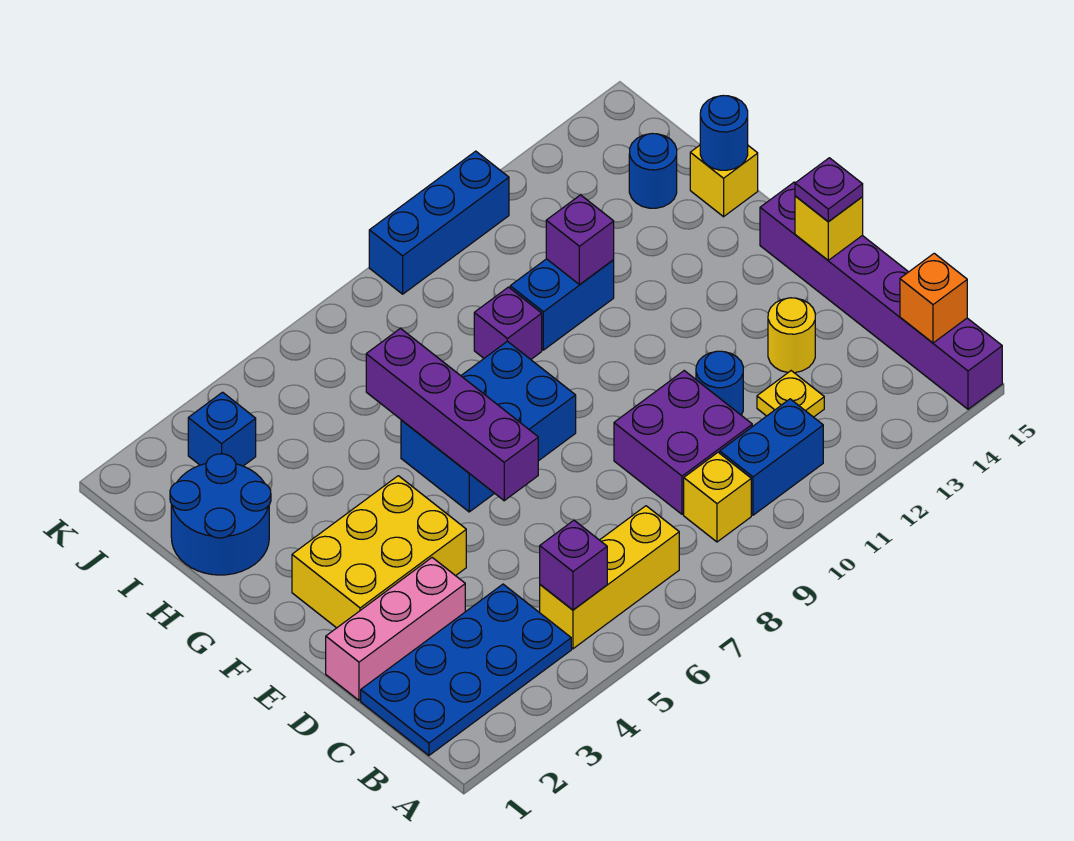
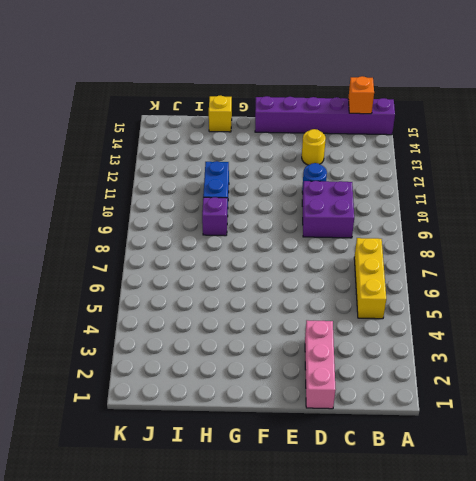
none -> blue 2x4 plate [361,584,571,755]
none -> yellow 1x1 brick [684,452,751,542]
none -> blue 1x2 brick [720,399,823,515]

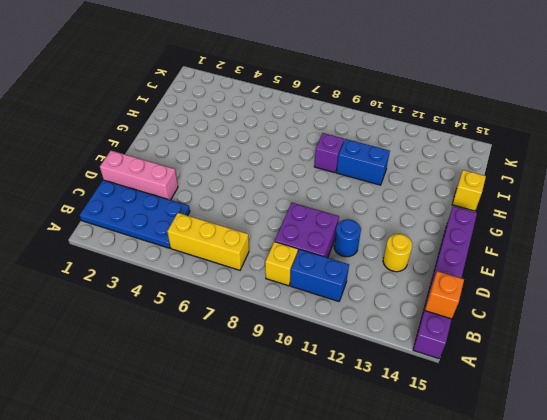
none -> yellow 1x1 plate [757,371,824,417]
none -> yellow 2x3 brick [292,476,466,628]
none -> blue 2x3 brick [401,341,576,512]

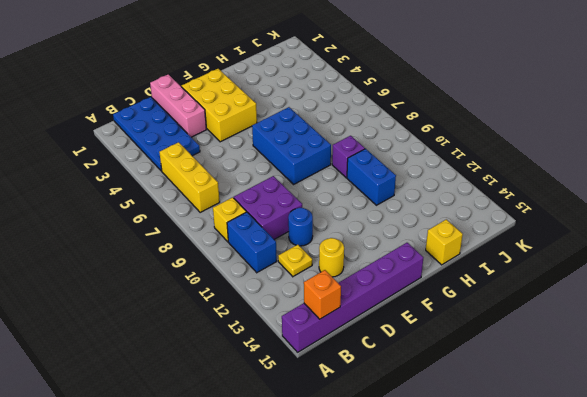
none -> blue 2x2 round brick [170,454,271,575]
none -> blue 1x1 round brick [629,134,677,208]
none -> blue 1x1 brick [188,392,256,466]

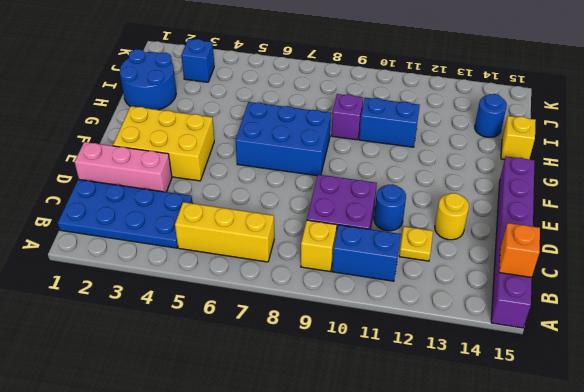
none -> blue 1x3 brick [369,151,509,294]
none -> purple 1x1 brick [540,521,607,610]
none -> purple 1x4 brick [366,328,538,501]

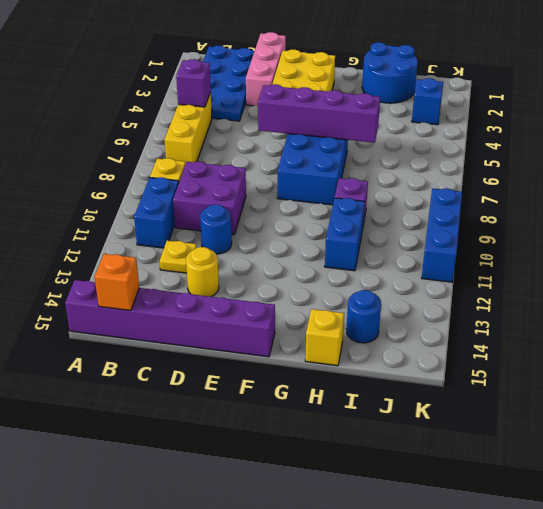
none -> yellow 1x1 brick [795,196,863,260]
none -> purple 1x1 brick [546,195,614,285]
none -> blue 1x1 round brick [700,96,748,170]

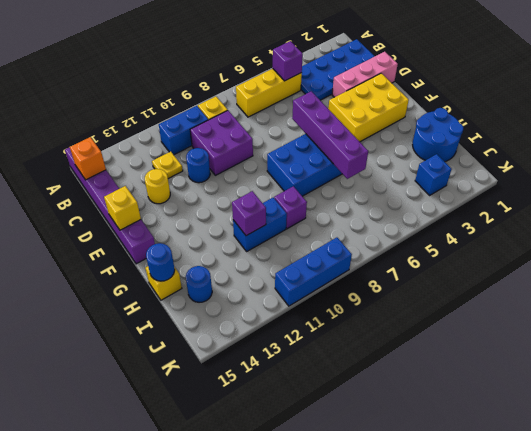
none -> purple 1x1 plate [795,158,863,222]

